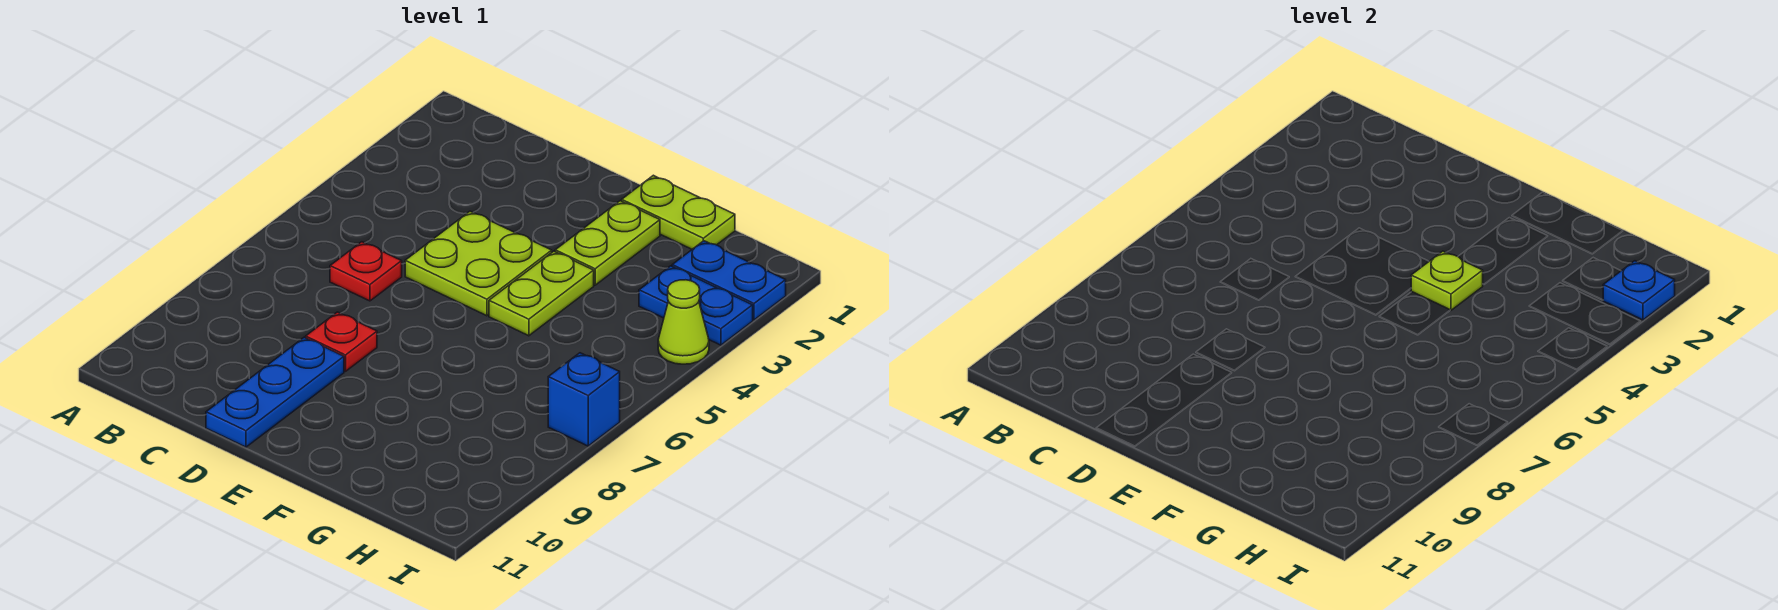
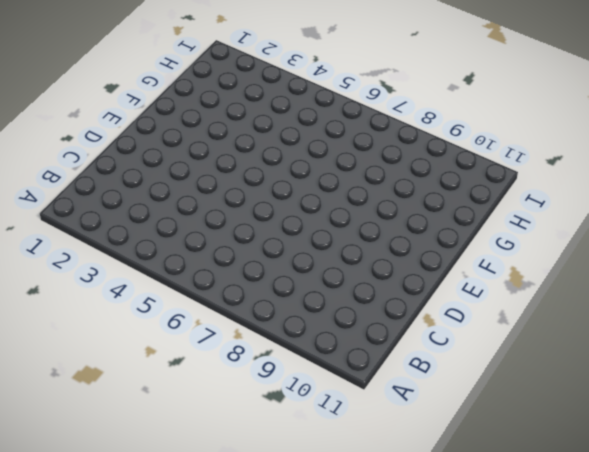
none -> red 1x1 plate [330,242,402,301]
none -> lime 2x2 plate [405,211,552,316]
none -> red 1x1 plate [306,312,377,371]

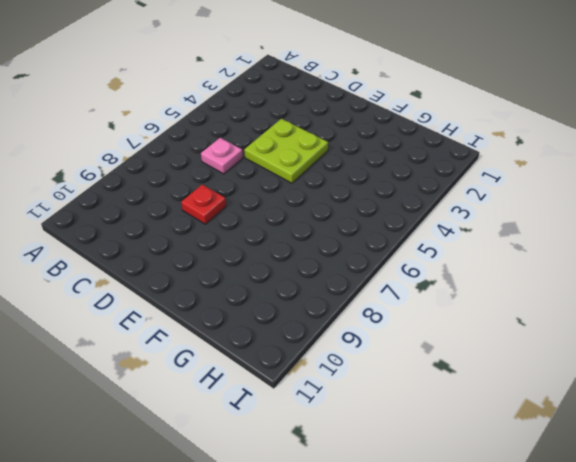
pink 1x1 plate [201,138,243,174] -> red 1x1 plate [330,242,402,301]
none -> blue 1x3 plate [206,337,344,447]
none -> lime 1x2 plate [622,175,735,249]
none -> lime 1x2 plate [555,201,660,285]

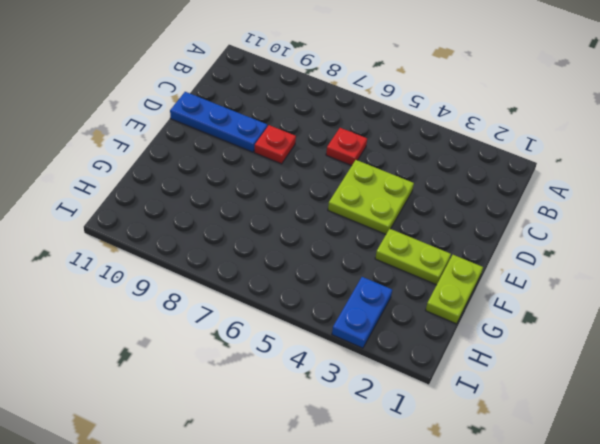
none -> lime 1x2 plate [489,251,594,336]
none -> blue 1x2 plate [672,241,786,320]
none -> lime 1x1 cone [658,280,709,364]

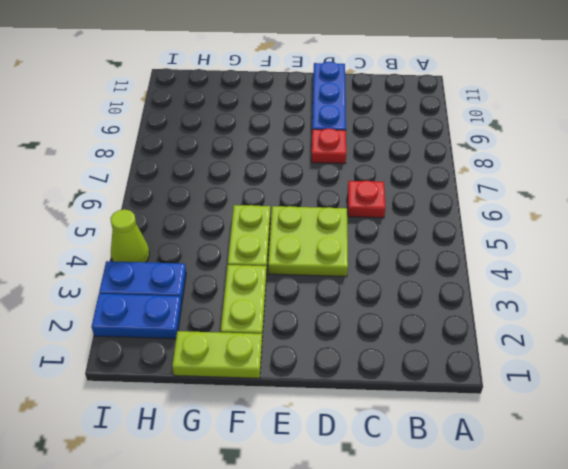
none -> blue 1x1 brick [548,353,620,446]
none -> lime 1x1 plate [1411,251,1483,310]
none -> blue 1x1 plate [1603,261,1675,320]

